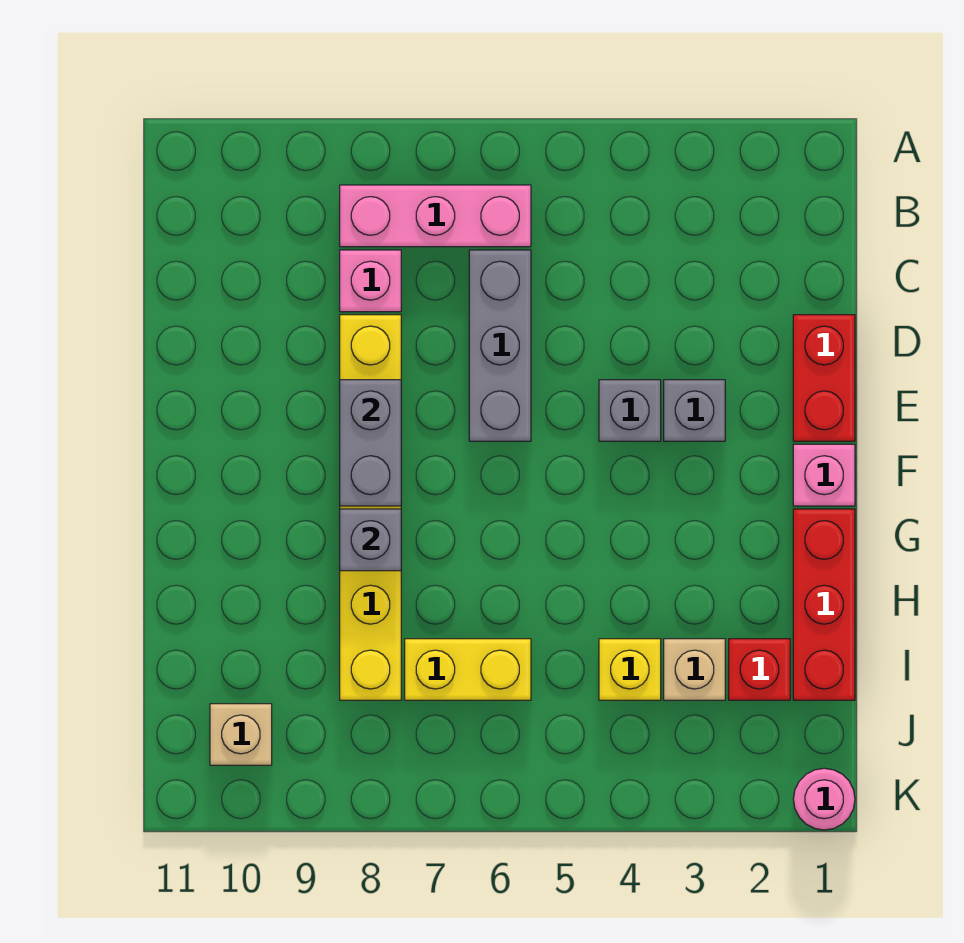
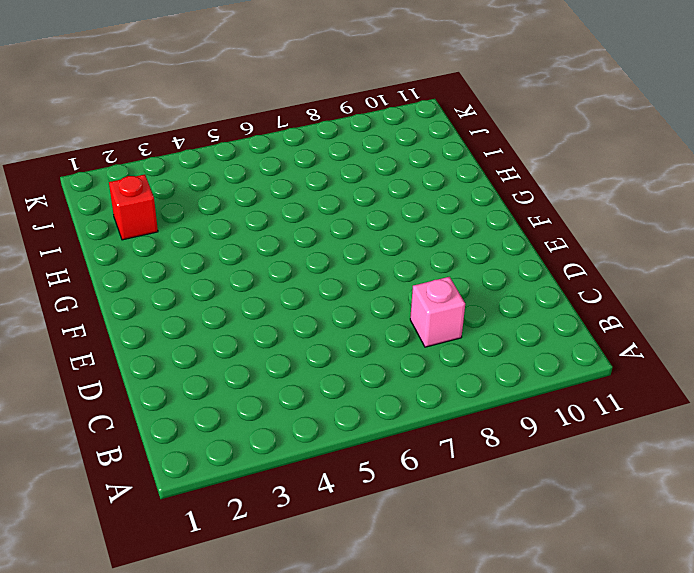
none -> pink 1x3 brick [340,185,531,247]
none -> grey 1x3 brick [469,250,531,441]
none -> red 1x2 brick [793,315,855,441]

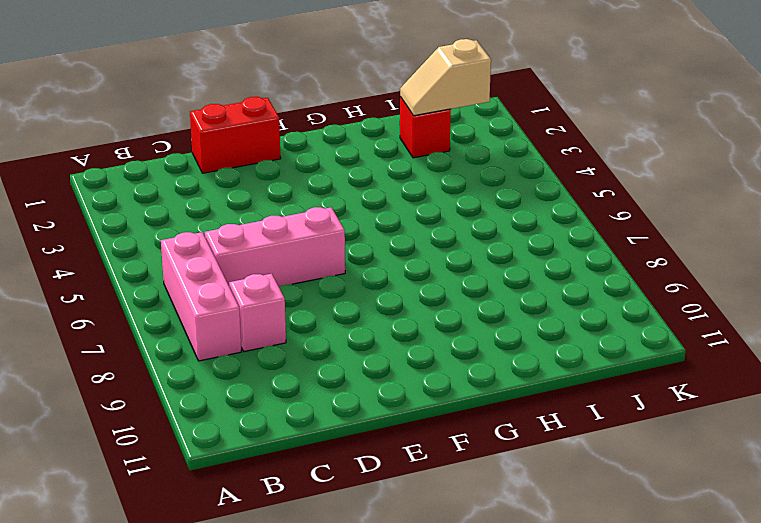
pink 1x3 brick [205,207,345,287] -> grey 1x3 brick [469,250,531,441]
tan 1x2 slope [400,39,491,116] -> none
none -> yellow 1x6 brick [340,315,401,700]
none -> grey 1x1 brick [664,380,725,441]
none -> grey 1x1 brick [599,380,661,441]

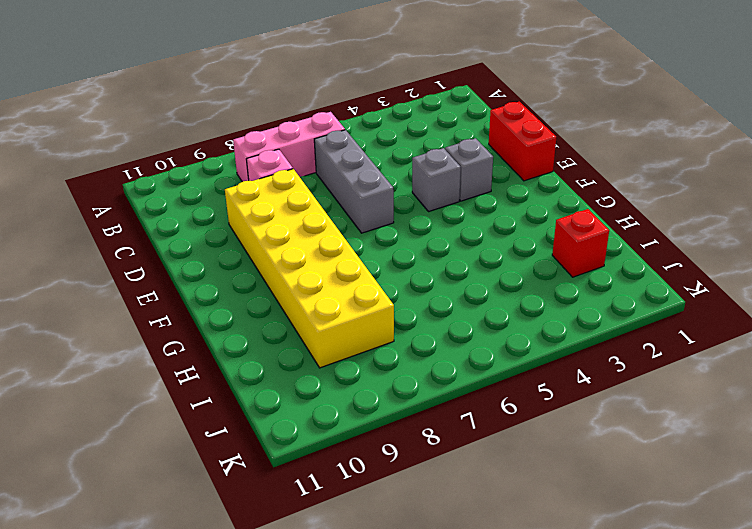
yellow 2x6 brick [225,169,394,368] -> yellow 1x6 brick [340,315,401,700]
none -> pink 1x1 brick [793,444,855,506]
none -> red 1x3 brick [793,509,855,700]
none -> tan 1x1 brick [664,639,725,700]

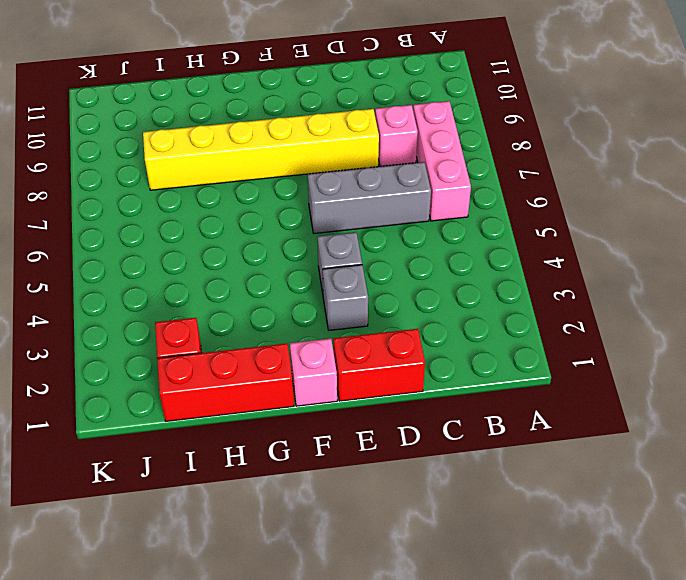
none -> tan 1x1 brick [664,639,725,700]
none -> yellow 1x1 brick [599,639,661,700]
none -> yellow 1x2 brick [405,639,531,700]

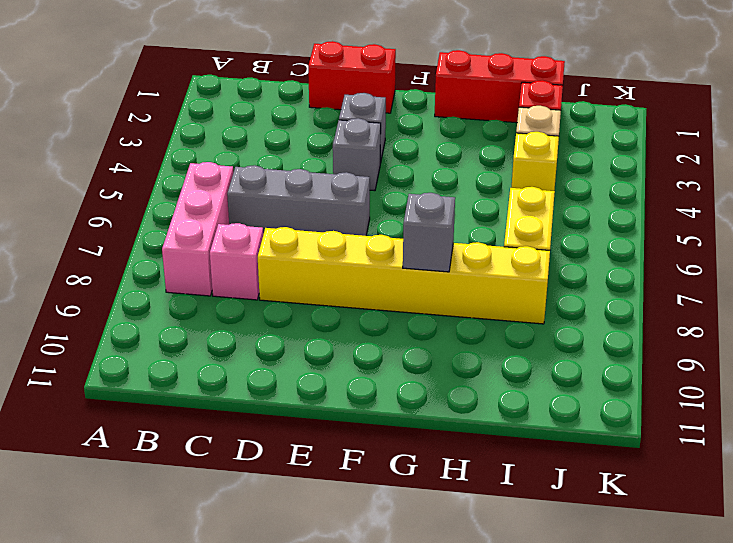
none -> pink 1x1 brick [793,444,855,506]
none -> tan 1x1 brick [210,704,272,765]
none -> pink 1x1 round brick [793,768,855,830]

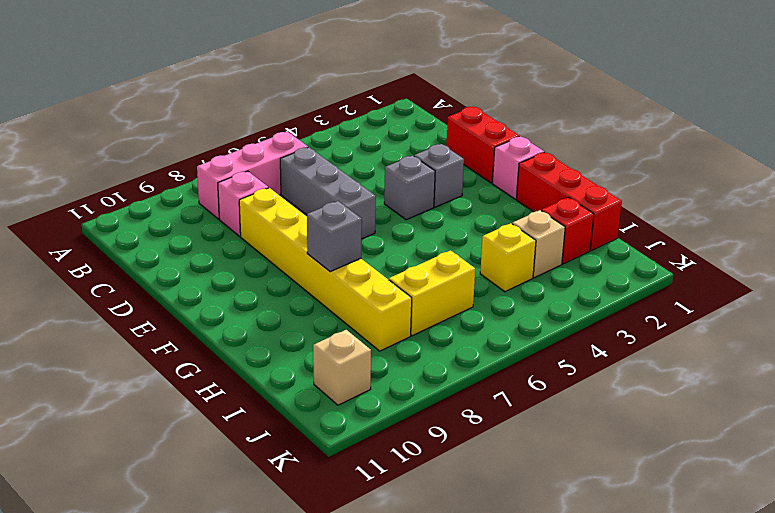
none -> pink 1x1 round brick [793,768,855,830]
none -> grey 1x2 brick [340,380,401,506]

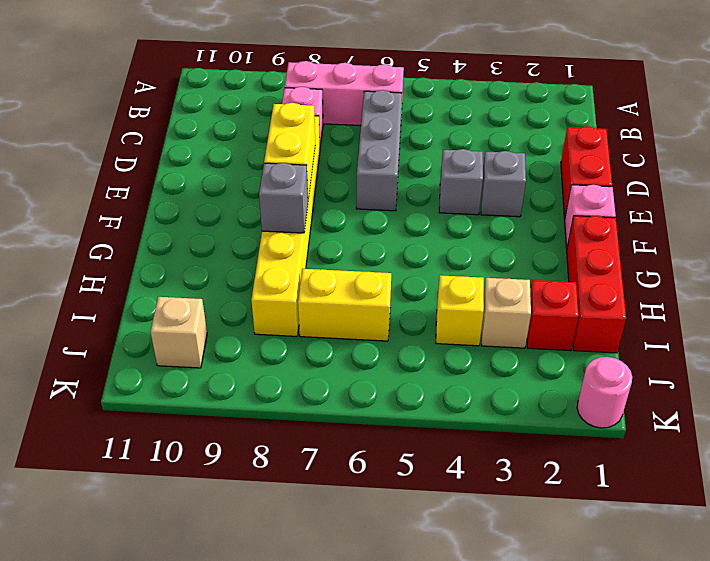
yellow 1x2 brick [264,103,315,199] -> grey 1x2 brick [340,380,401,506]

